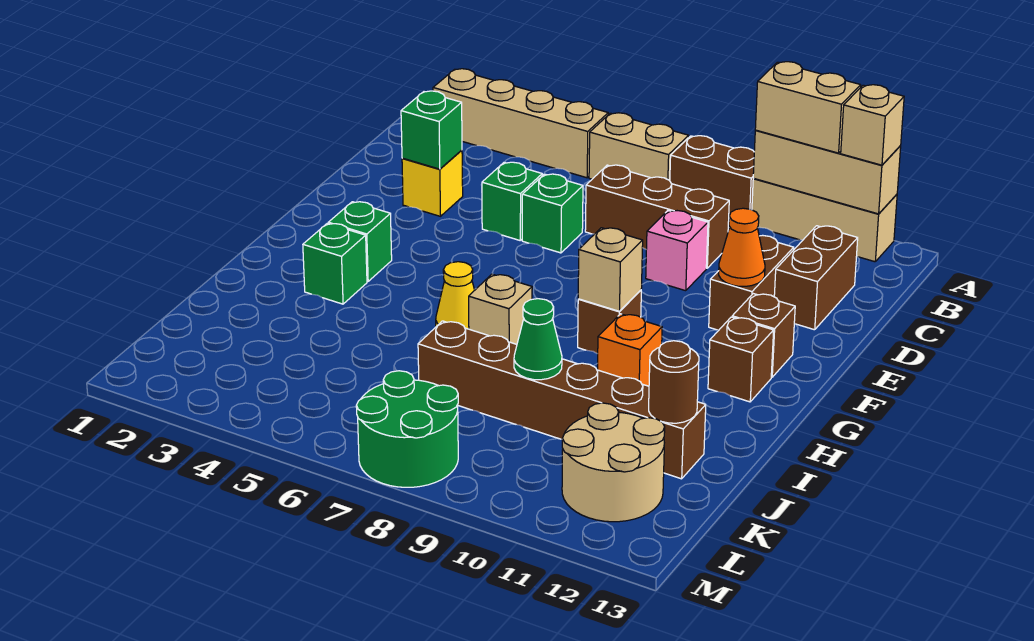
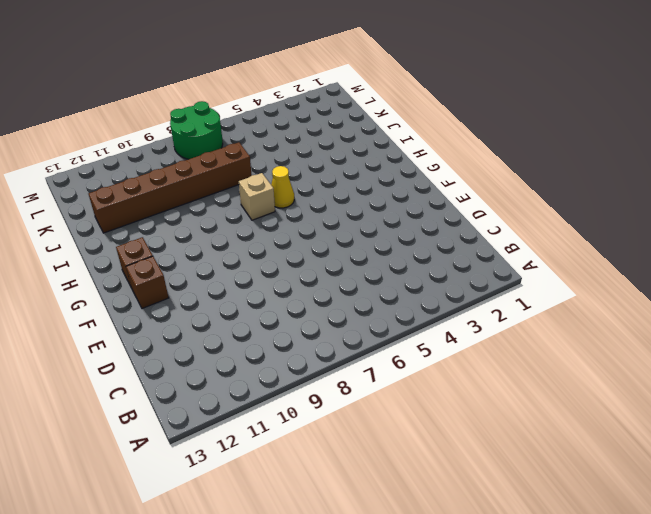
none -> tan 1x4 brick [433,69,608,178]
none -> tan 1x2 brick [589,113,689,181]
none -> brown 1x2 brick [670,136,754,216]
none -> tan 1x3 brick [752,179,897,262]

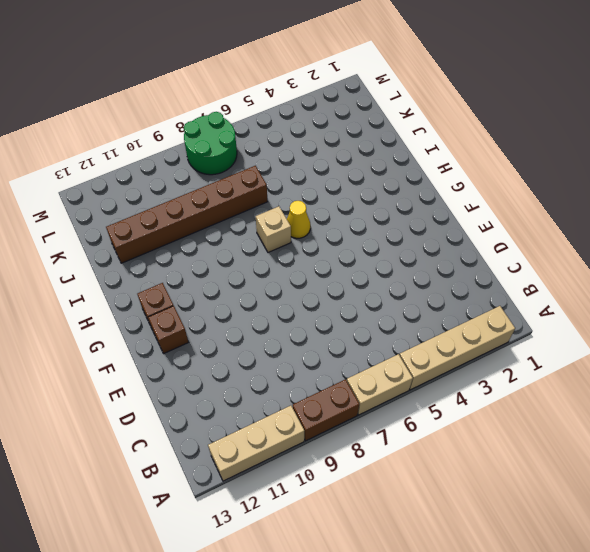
none -> brown 1x3 brick [585,165,729,268]
none -> brown 1x2 brick [774,226,858,330]
none -> yellow 1x1 brick [402,150,463,216]
none -> green 1x1 brick [482,162,542,240]

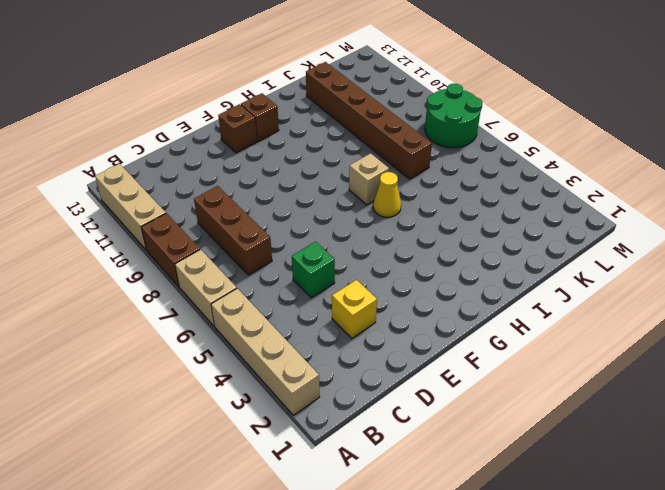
none -> brown 1x2 brick [774,226,858,330]
none -> green 1x1 brick [522,174,583,253]
none -> pink 1x1 brick [646,211,708,291]
none -> brown 1x2 brick [709,235,794,330]

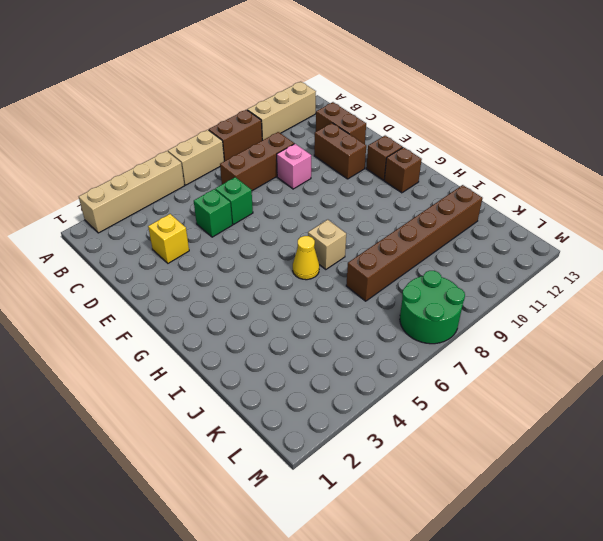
none -> green 1x1 brick [328,202,392,281]
none -> brown 1x1 brick [578,290,641,354]
none -> green 1x1 brick [303,223,367,304]
none -> orange 1x1 brick [598,314,662,386]

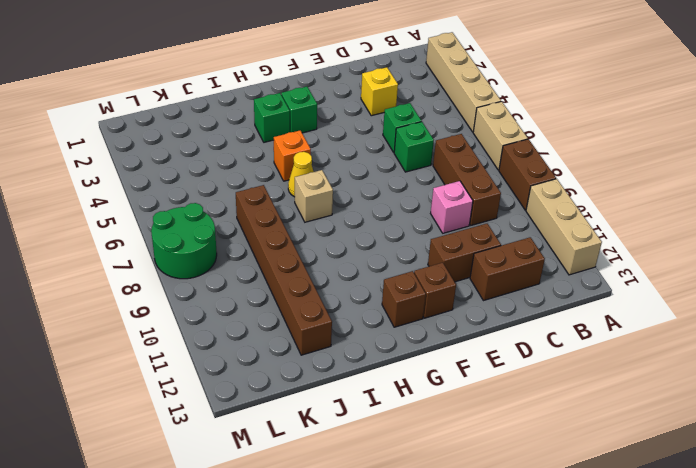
orange 1x1 brick [273,130,311,181] -> orange 1x1 brick moved to [598,314,662,386]
none -> brown 1x1 brick [578,290,641,354]
none -> tan 2x2 round brick [562,403,665,522]
none -> tan 1x3 brick [753,130,901,214]
none -> green 1x1 brick [401,91,462,169]

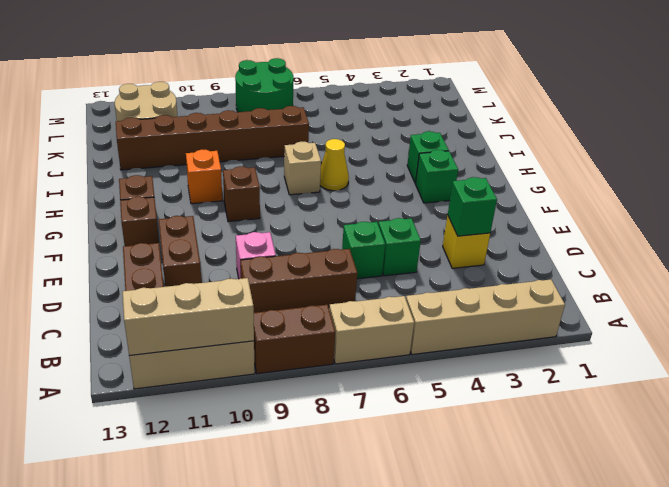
none -> orange 1x1 cone [719,208,765,286]
none -> tan 1x1 brick [578,228,643,311]
none -> green 1x1 cone [514,299,562,380]
none -> brown 1x1 round brick [649,341,699,423]

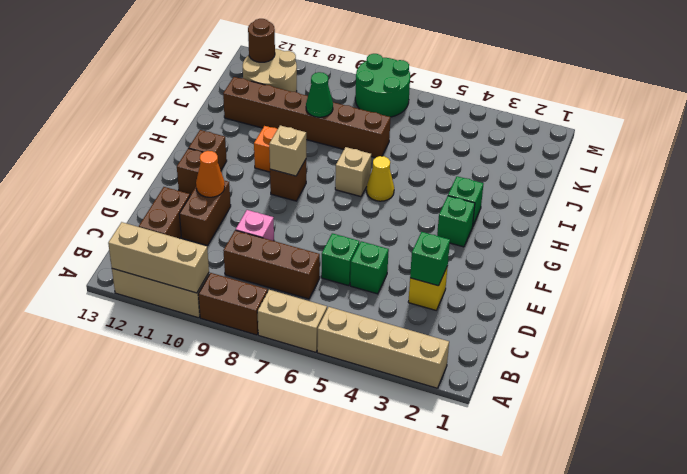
brown 1x1 round brick [248,19,275,62] -> brown 1x1 round brick moved to [649,341,699,423]
none -> tan 1x2 brick [755,62,861,153]
none -> tan 1x1 brick [841,85,904,165]

